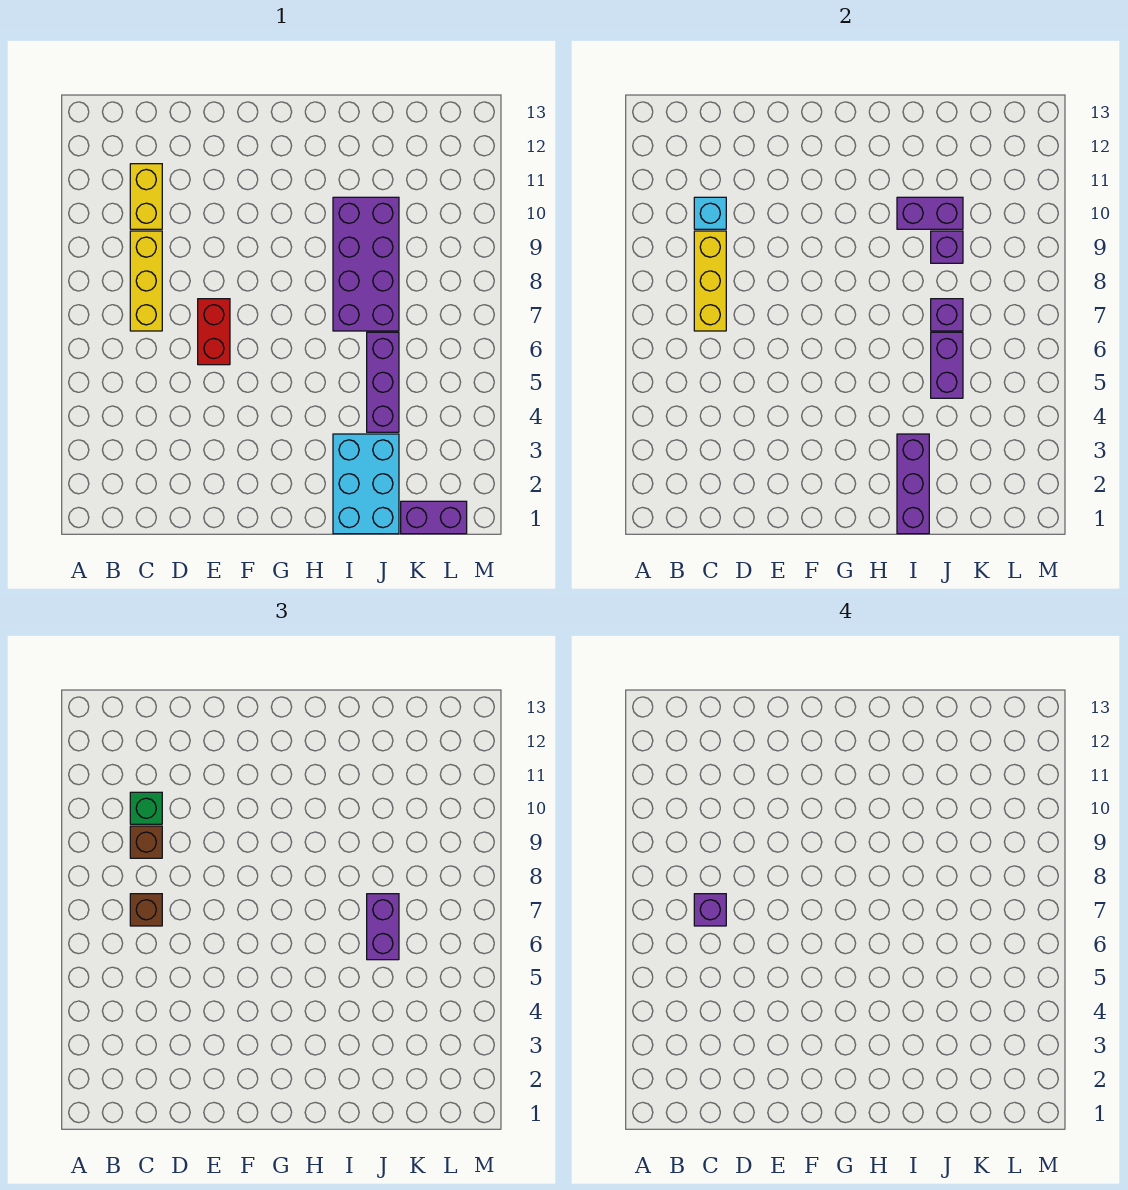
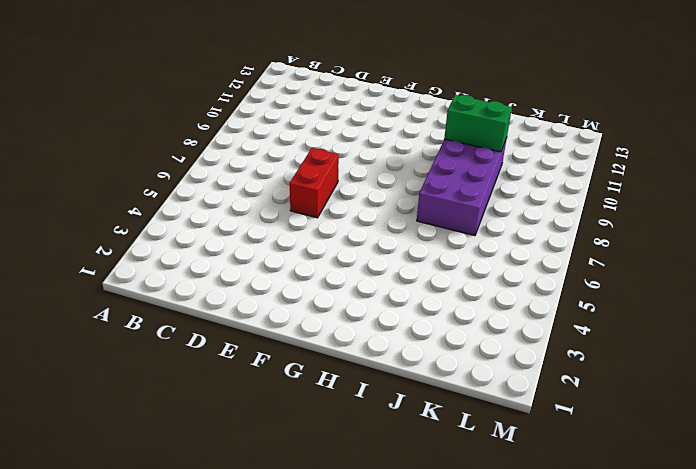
green 1x2 brick [444,95,512,152] -> purple 1x2 brick [897,197,963,229]
none -> yellow 1x3 brick [130,231,162,331]
none -> yellow 1x2 brick [130,164,162,229]
none -> cyan 2x3 brick [333,434,399,534]

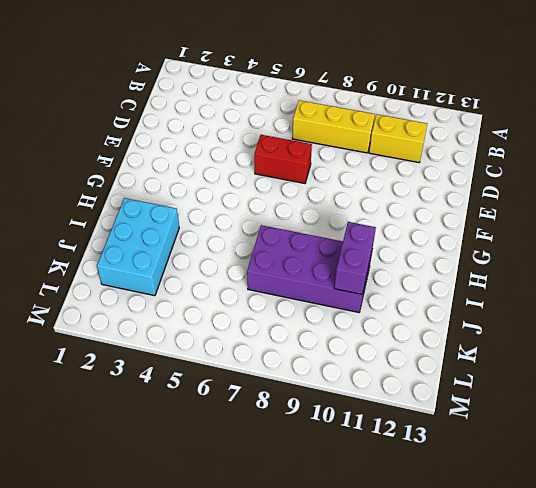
cyan 2x3 brick [97,198,179,296] -> cyan 2x3 brick turned to [333,434,399,534]
none -> purple 1x3 brick [367,332,399,432]
none -> purple 1x2 brick [401,501,467,534]
none -> yellow 1x3 brick [694,231,726,331]

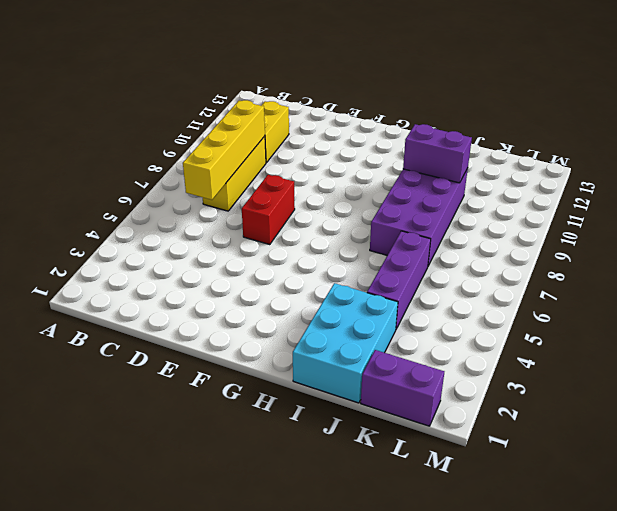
yellow 1x4 brick [183,100,265,200] -> yellow 1x3 brick [694,231,726,331]
none -> cyan 1x1 brick [694,197,726,229]
none -> purple 1x3 brick [897,434,929,534]
none -> purple 1x2 brick [931,332,963,398]

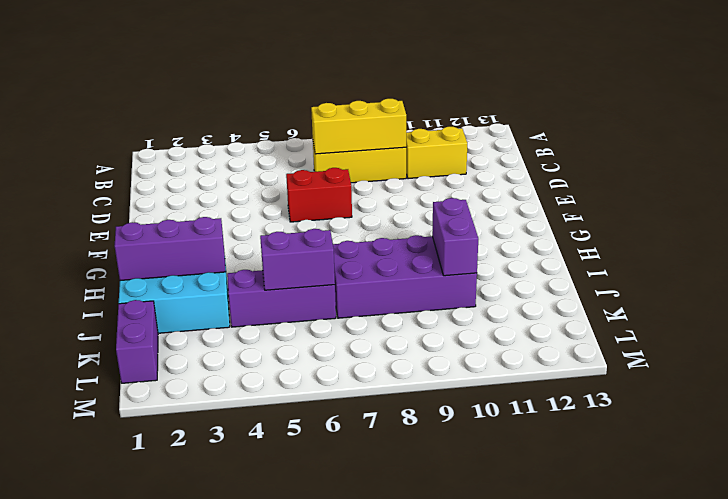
none -> cyan 1x1 brick [694,197,726,229]
none -> purple 1x1 brick [931,299,963,331]
none -> purple 1x1 brick [931,231,963,263]

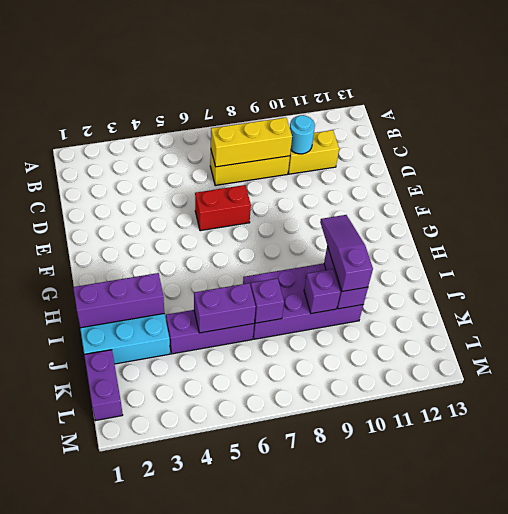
cyan 1x1 round brick [290,115,315,154] -> cyan 1x1 brick [694,197,726,229]
purple 1x3 slope [320,215,373,291] -> none
none -> brown 1x1 brick [130,894,162,926]
none -> brown 1x1 brick [130,826,162,858]
none -> green 1x1 brick [130,792,162,824]

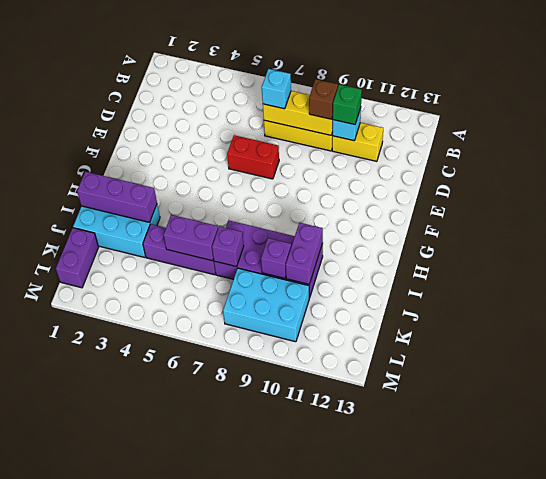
cyan 1x1 brick [262,69,291,109] -> brown 1x1 brick [130,894,162,926]
cyan 2x3 brick [223,268,309,342] -> none
none -> purple 1x2 brick [367,894,399,960]
none -> purple 1x1 brick [694,894,726,926]

